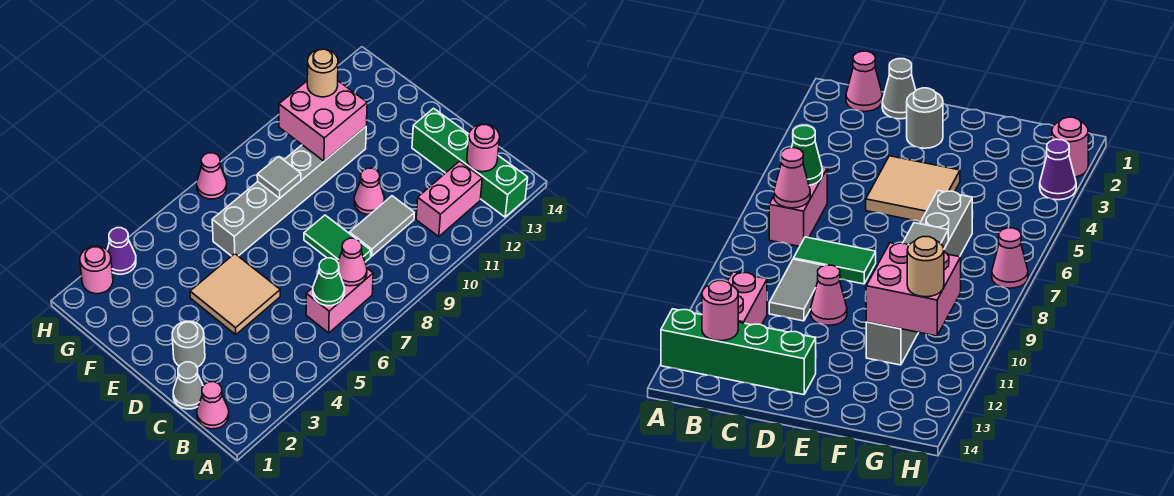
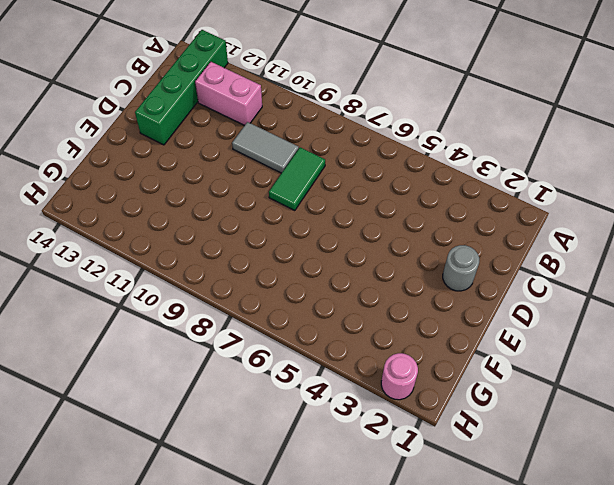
none -> pink 1x1 cone [197,382,229,429]
none -> pink 1x2 brick [306,268,373,333]
none -> grey 1x1 cone [173,362,203,409]

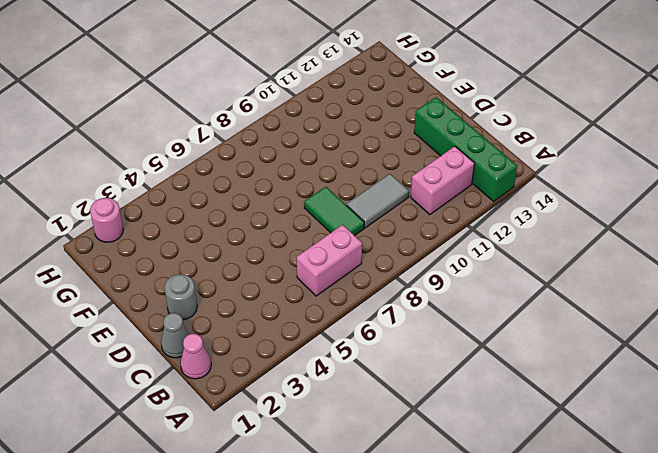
none -> tan 2x2 tile [190,254,280,335]
none -> pink 1x1 cone [354,168,384,215]
none -> grey 1x6 brick [212,127,366,256]

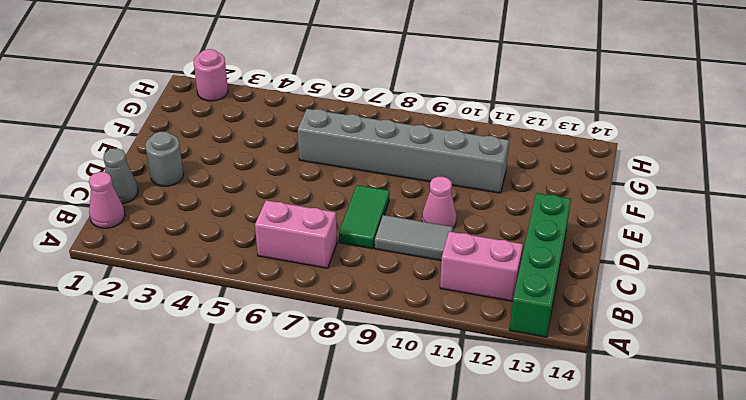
none -> tan 2x2 tile [190,254,280,335]
none -> purple 1x1 cone [107,228,136,274]
none -> pink 1x1 cone [197,153,227,199]

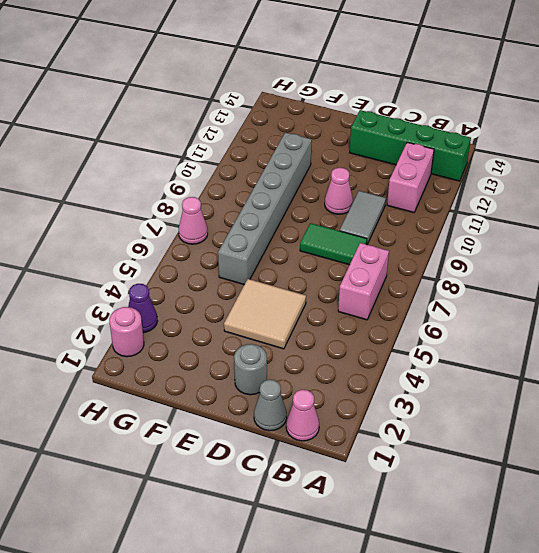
none -> green 1x1 cone [313,258,344,306]
none -> pink 1x1 cone [338,238,367,286]
none -> pink 1x1 round brick [467,124,500,172]

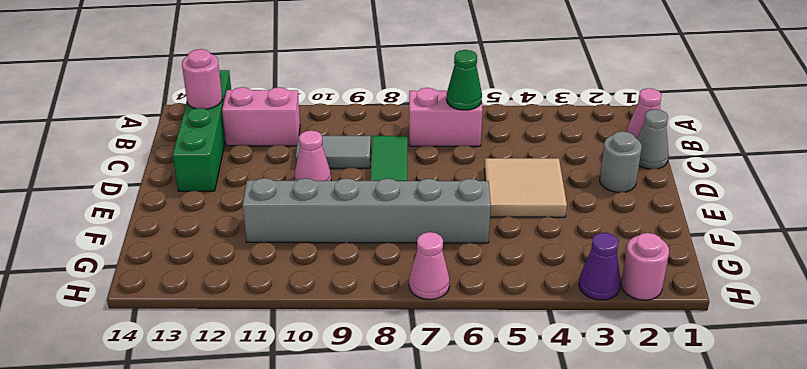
none -> pink 1x1 cone [338,238,367,286]
none -> grey 1x1 tile [257,157,301,198]
none -> pink 2x2 brick [279,81,367,161]

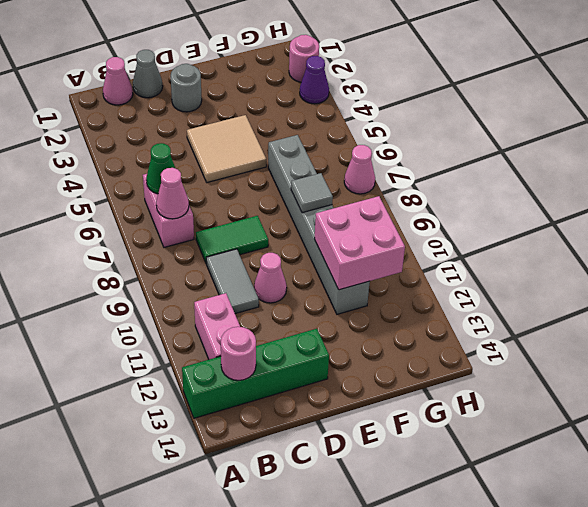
none -> tan 1x1 round brick [307,49,338,97]

